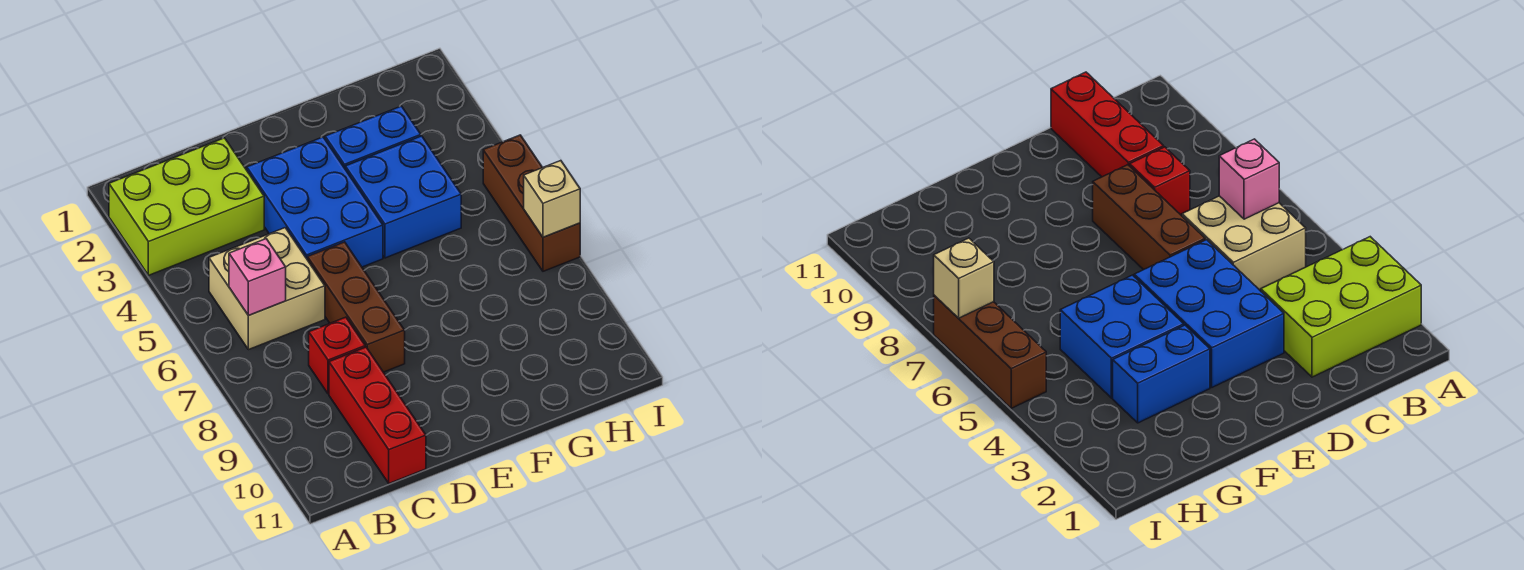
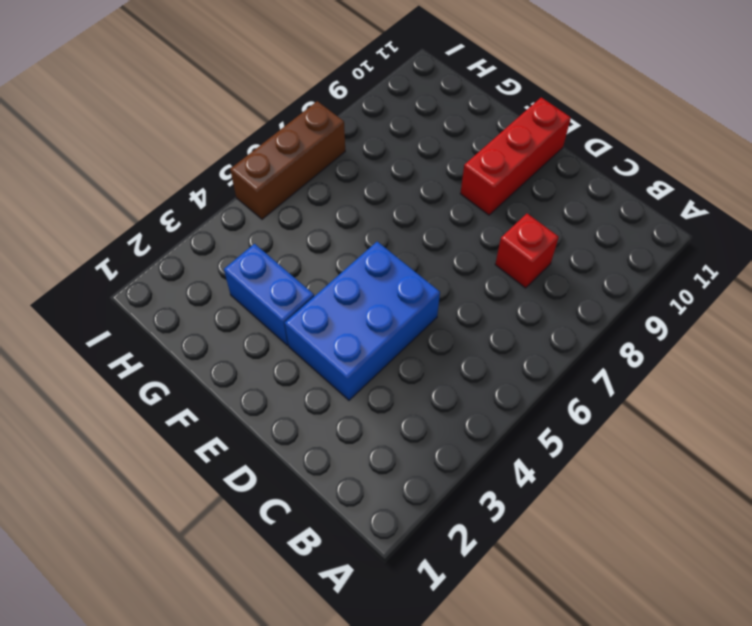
red 1x3 brick [460,97,571,215] -> red 1x3 brick moved to [329,347,426,483]
none -> lime 2x3 brick [109,138,264,275]
none -> tan 2x2 brick [209,228,325,350]

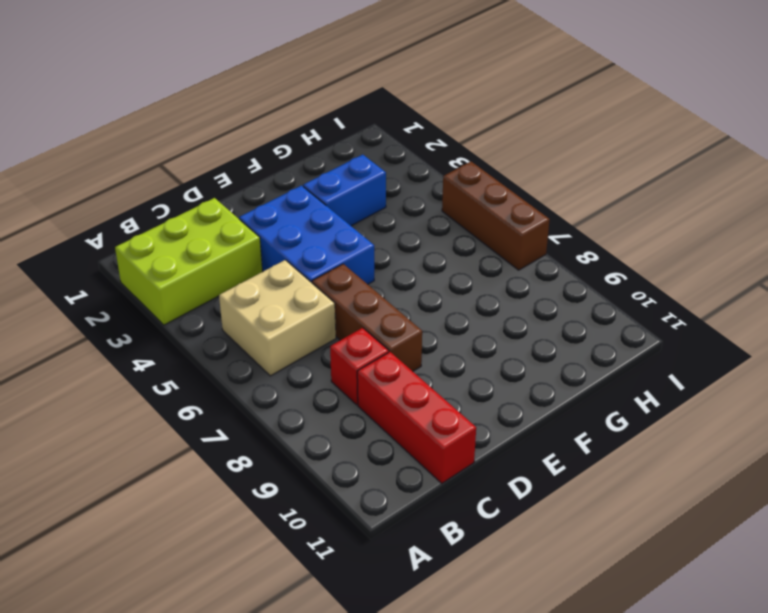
none -> blue 2x2 brick [345,136,461,258]
none -> pink 1x1 brick [229,239,286,315]

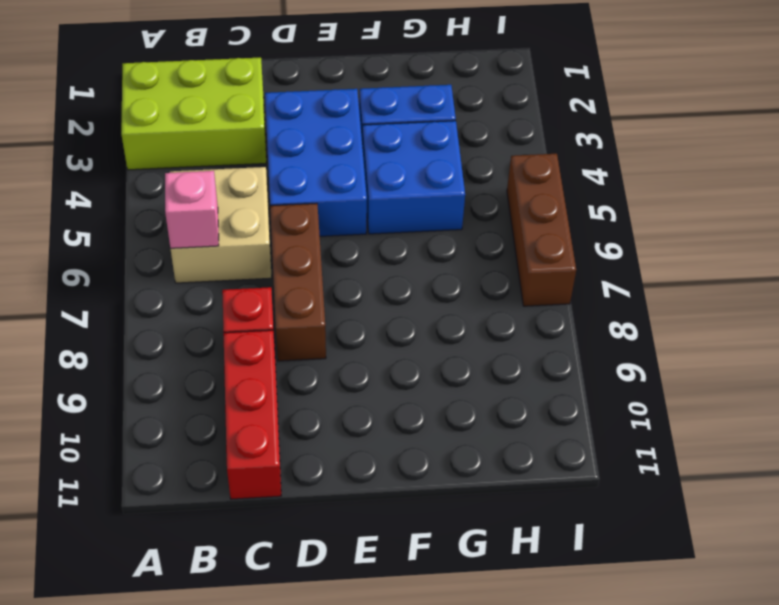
none -> tan 1x1 brick [524,161,580,237]

